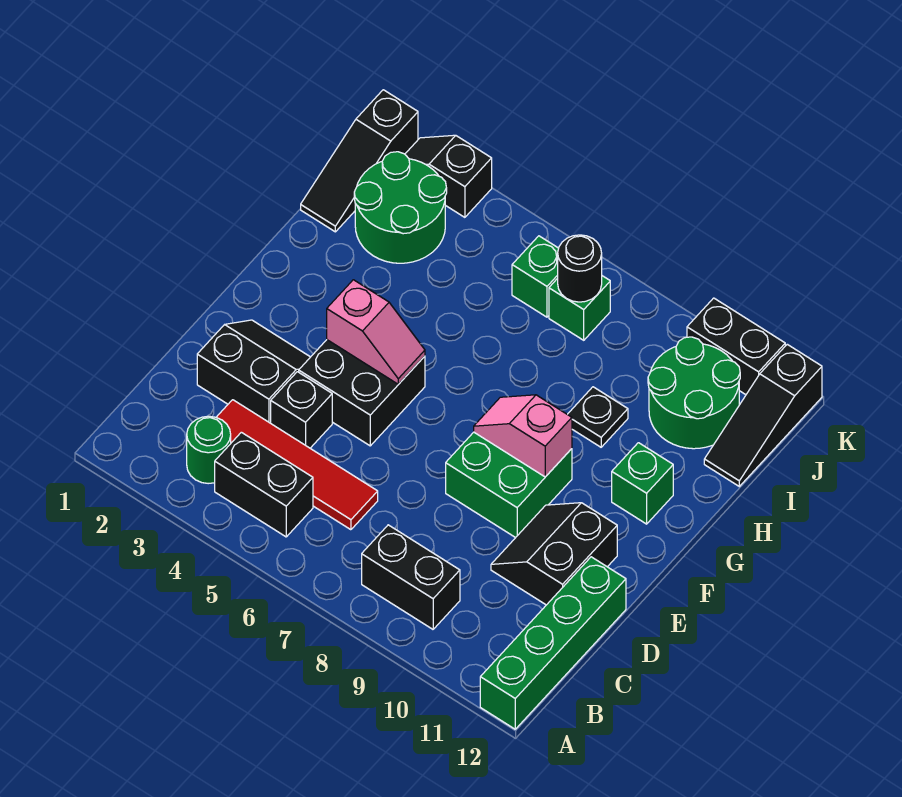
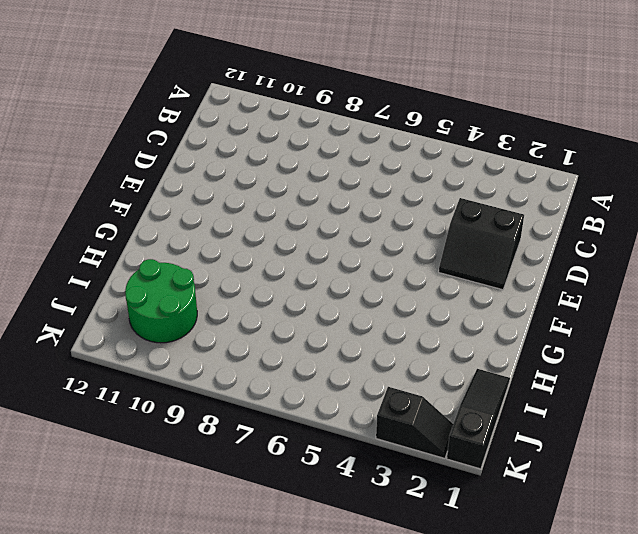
none -> green 1x4 brick [480,557,626,729]
none -> green 1x1 round brick [187,416,231,484]
none -> black 1x2 brick [215,432,313,537]

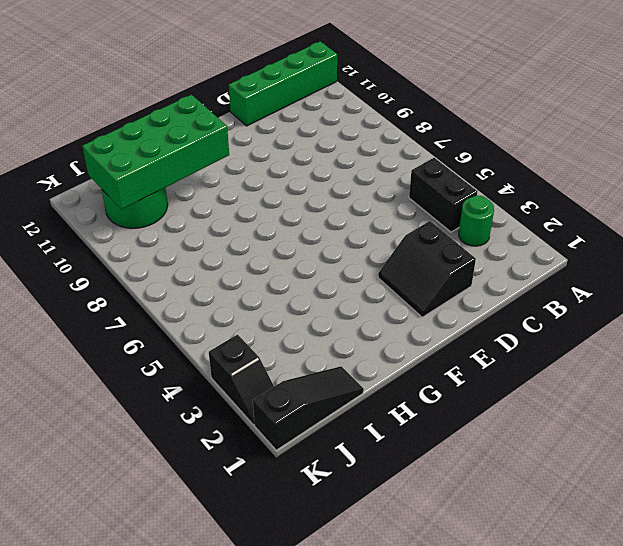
green 2x4 brick [82,95,229,209] -> none
none -> black 1x2 brick [362,525,460,629]
none -> red 1x4 tile [216,400,378,530]
none -> black 1x1 brick [271,372,332,448]

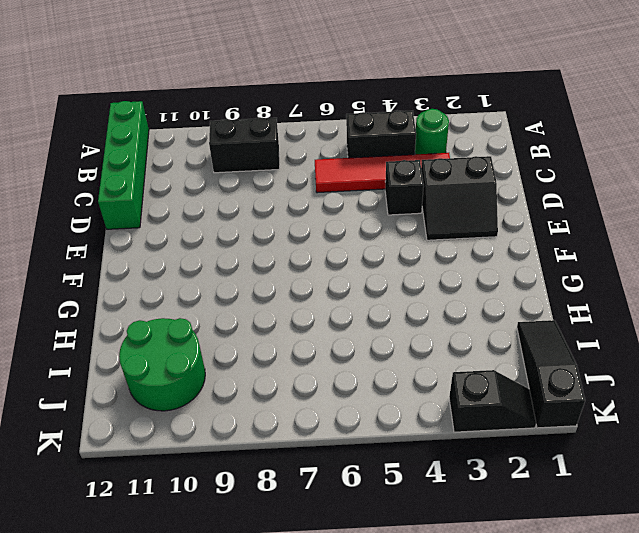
none -> black 2x2 slope [491,503,617,605]
none -> black 2x2 brick [299,340,425,446]
none -> green 2x2 brick [446,432,572,538]

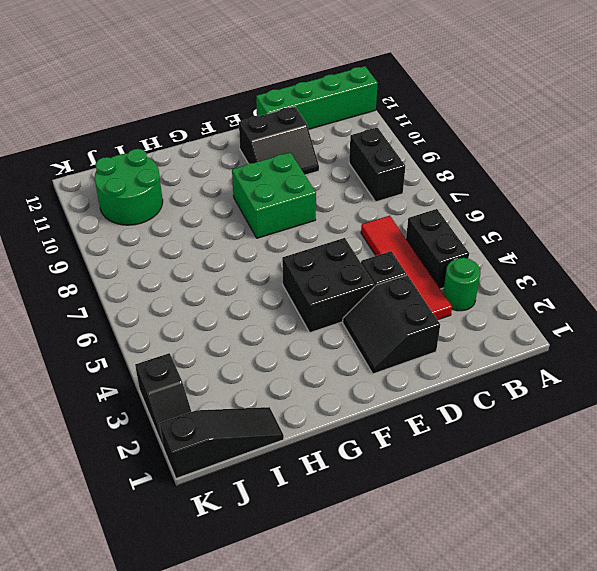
none -> green 1x1 brick [612,443,673,524]
none -> black 1x1 plate [568,387,628,447]
none -> green 2x2 round brick [354,152,447,263]

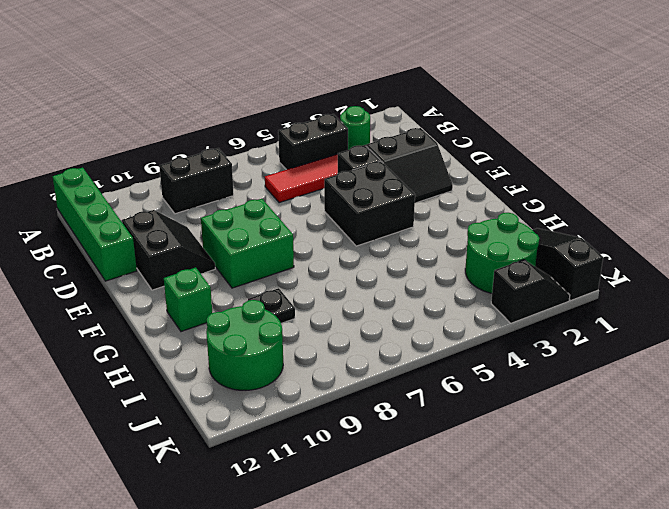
none -> black 1x3 slope [704,344,822,486]
none -> green 1x1 brick [512,236,559,317]
none -> green 1x1 brick [549,276,610,340]

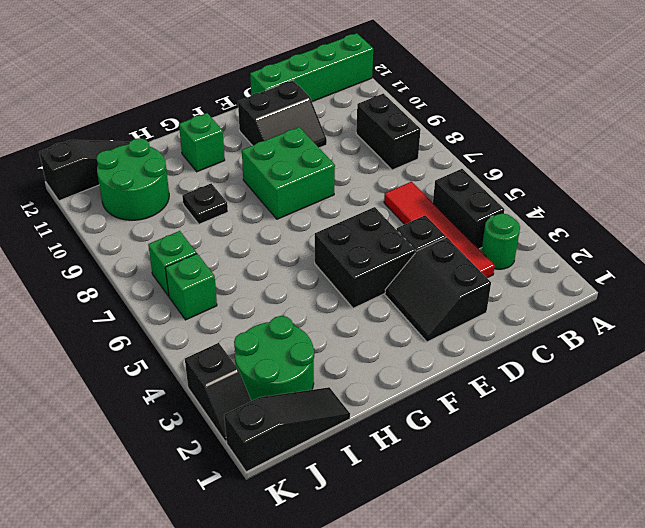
none -> black 1x2 brick [687,298,785,395]
none -> pink 1x2 slope [327,280,425,384]
none -> pink 1x2 slope [474,395,572,477]

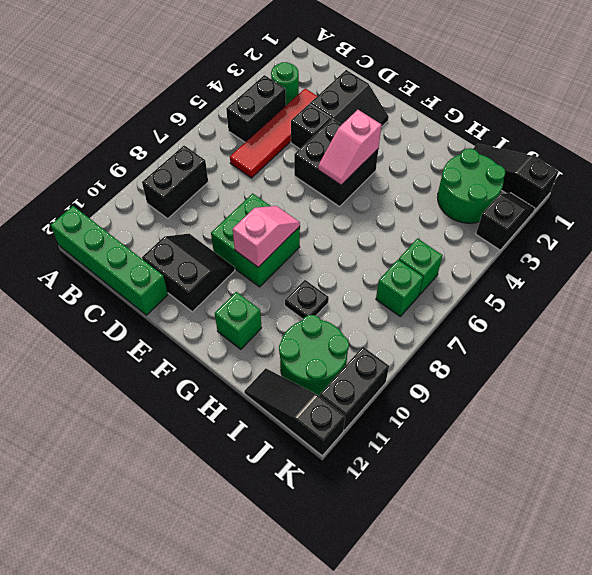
none -> black 1x1 round brick [558,235,602,302]

